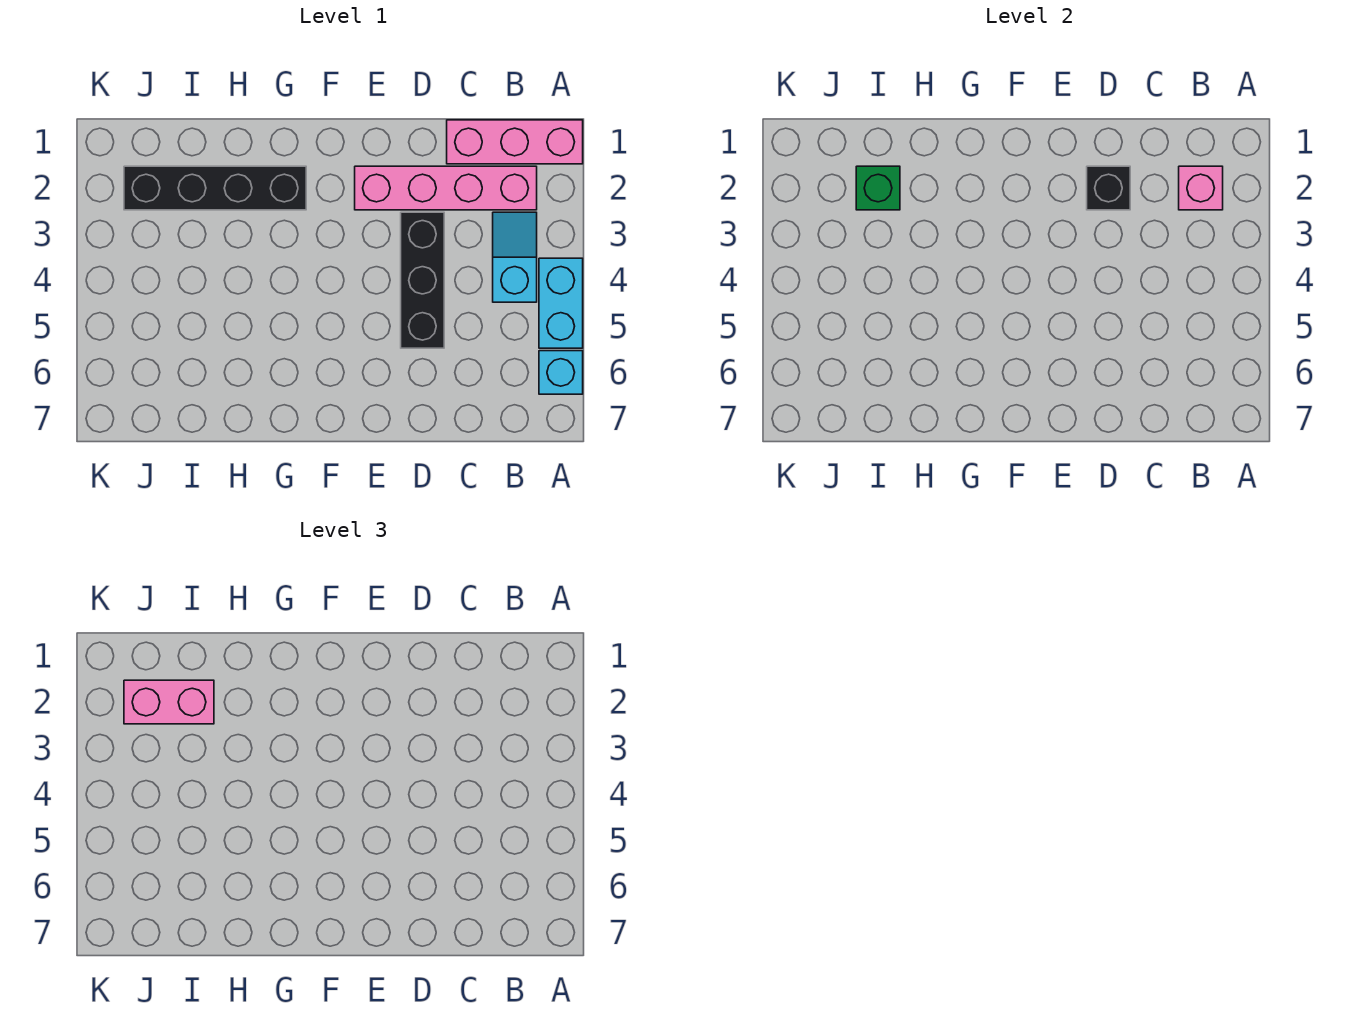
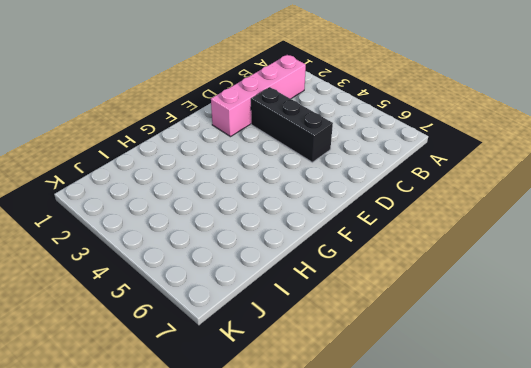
none -> pink 1x3 brick [447,120,583,164]
none -> cyan 1x2 brick [539,258,583,348]

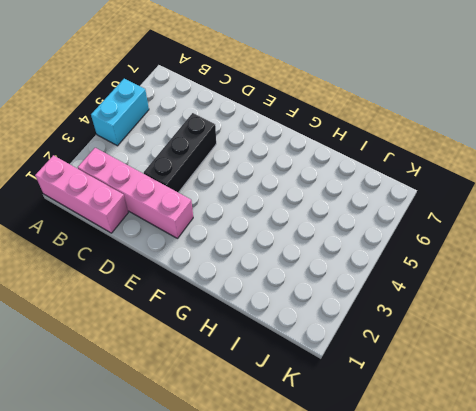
none -> cyan 1x1 brick [539,351,583,394]
none -> cyan 1x2 slope [493,212,537,302]

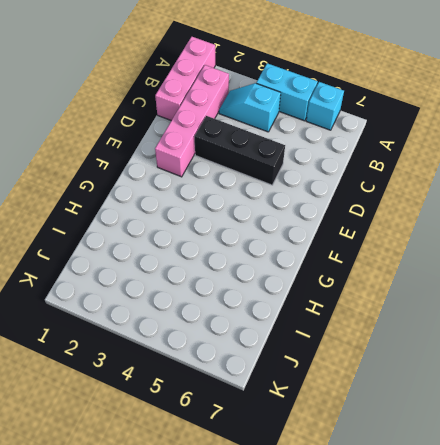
none -> black 1x4 brick [124,166,306,210]
none -> pink 1x1 brick [1179,166,1223,210]

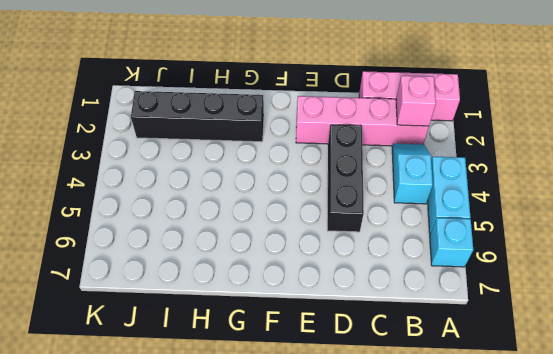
none -> black 1x1 brick [1087,166,1130,210]
none -> green 1x1 brick [856,166,900,210]

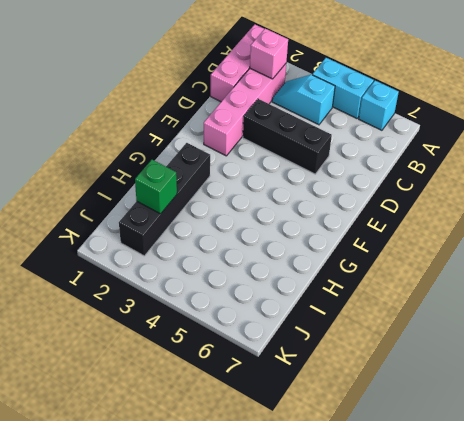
none -> black 1x1 brick [1087,166,1130,210]
none -> pink 1x2 brick [124,680,214,724]

